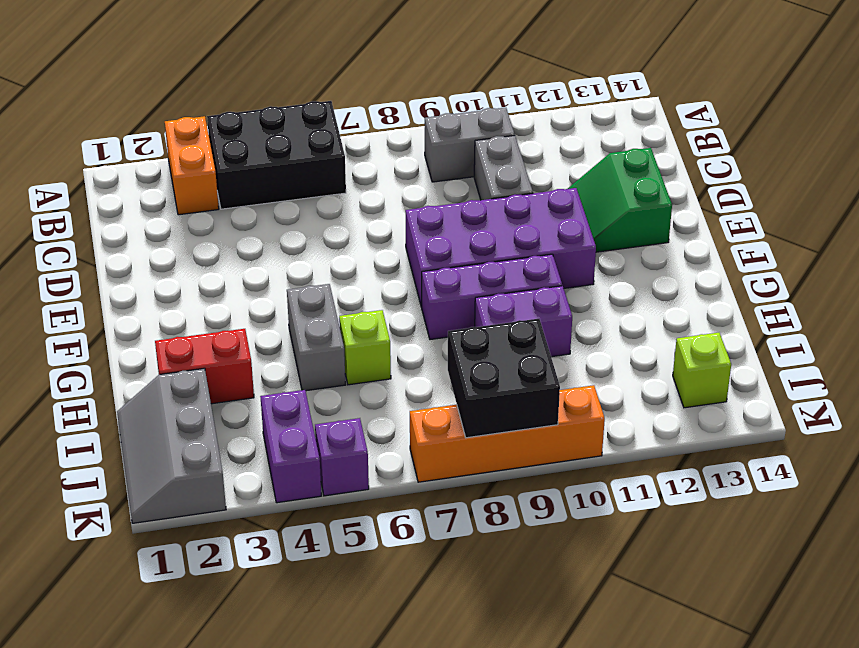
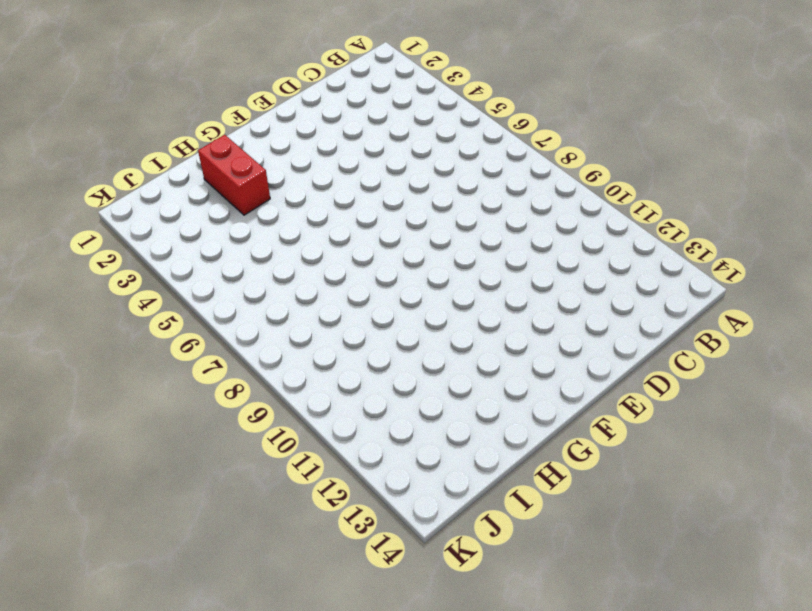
none -> orange 1x2 brick [165,116,219,215]
none -> black 2x3 brick [207,101,346,209]
none -> grey 1x2 brick [425,108,515,182]

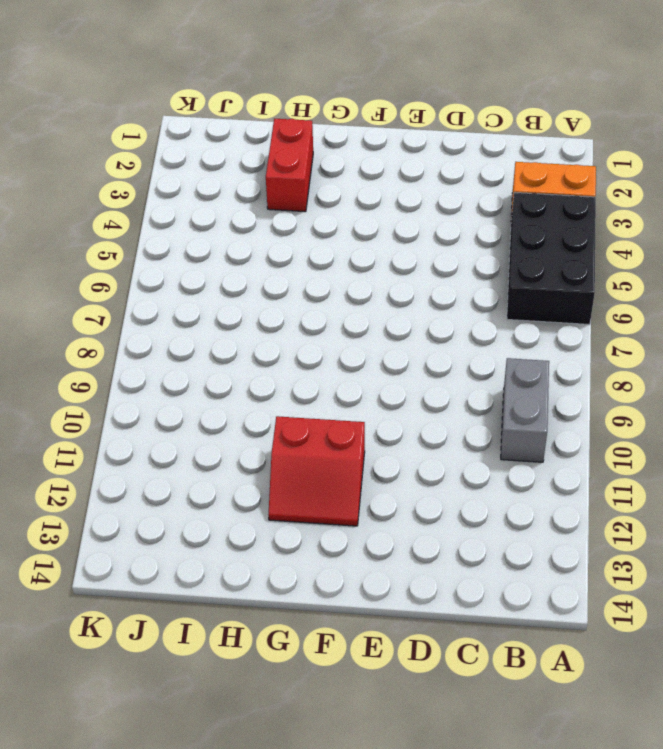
red 2x2 slope [268,416,365,526] -> purple 2x4 brick [405,188,596,307]
none -> grey 1x2 brick [474,136,533,200]
none -> green 2x2 slope [568,148,672,252]
none -> grey 1x2 brick [287,284,345,391]

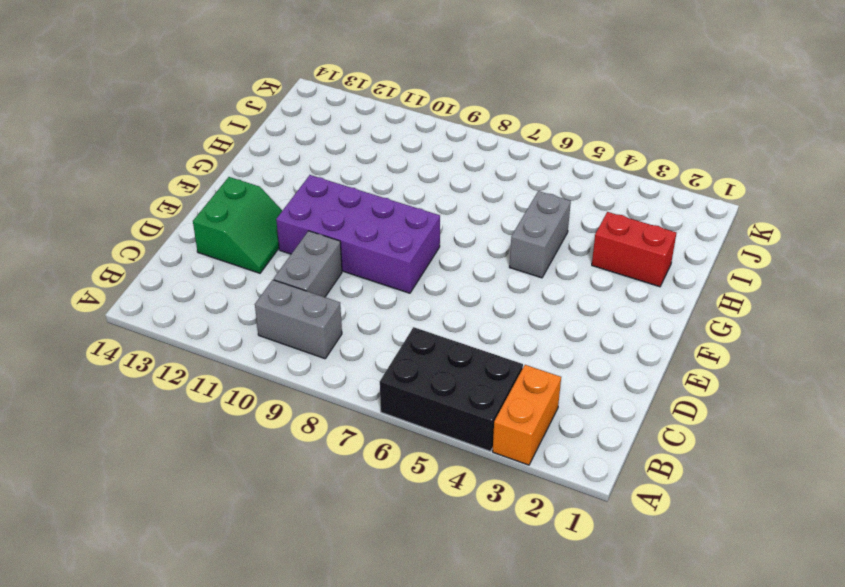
none -> purple 1x3 brick [422,254,562,340]
none -> lime 1x1 brick [339,310,391,385]
none -> purple 1x2 brick [475,286,572,357]

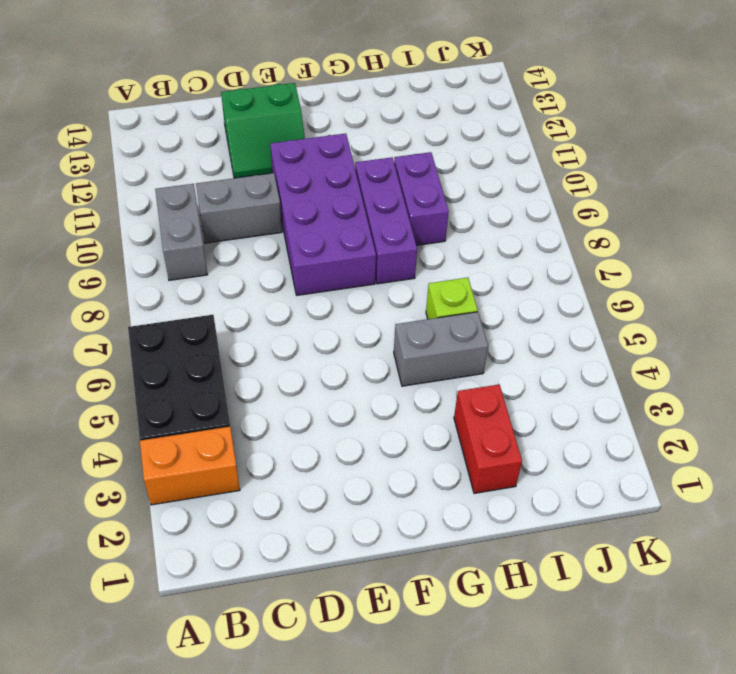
none -> grey 2x3 slope [117,368,226,523]
none -> purple 1x2 brick [260,390,321,503]
none -> lime 1x1 brick [673,333,731,408]

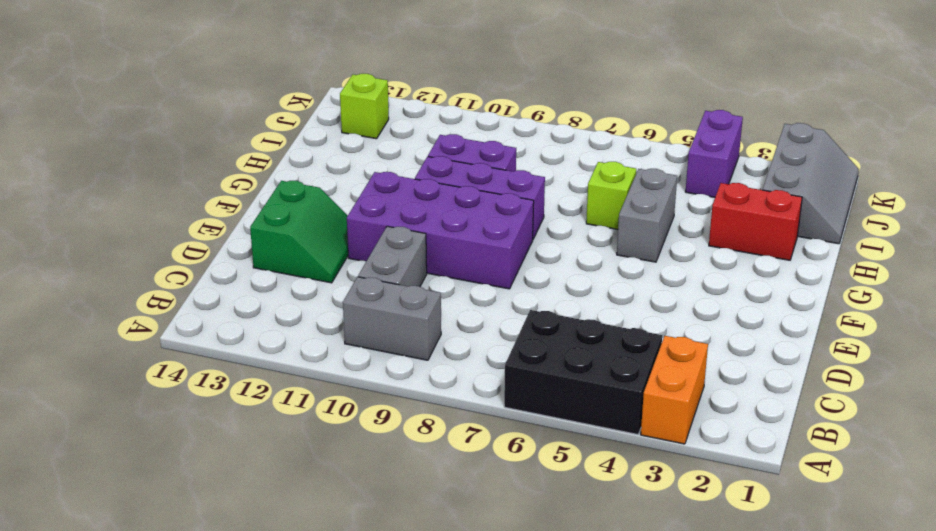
none -> purple 1x1 brick [315,418,369,496]
none -> orange 1x4 brick [410,385,605,482]
none -> black 2x2 brick [448,319,560,438]

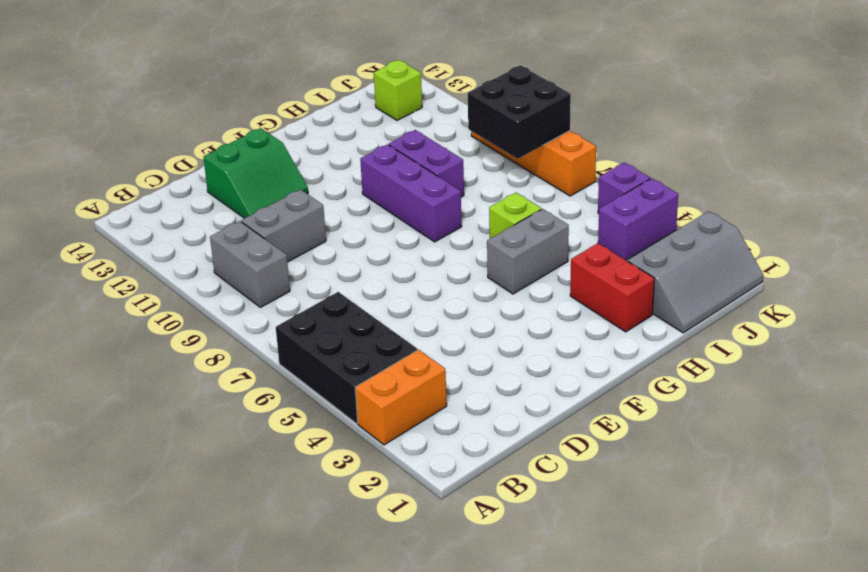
none -> purple 2x4 brick [405,188,596,307]

